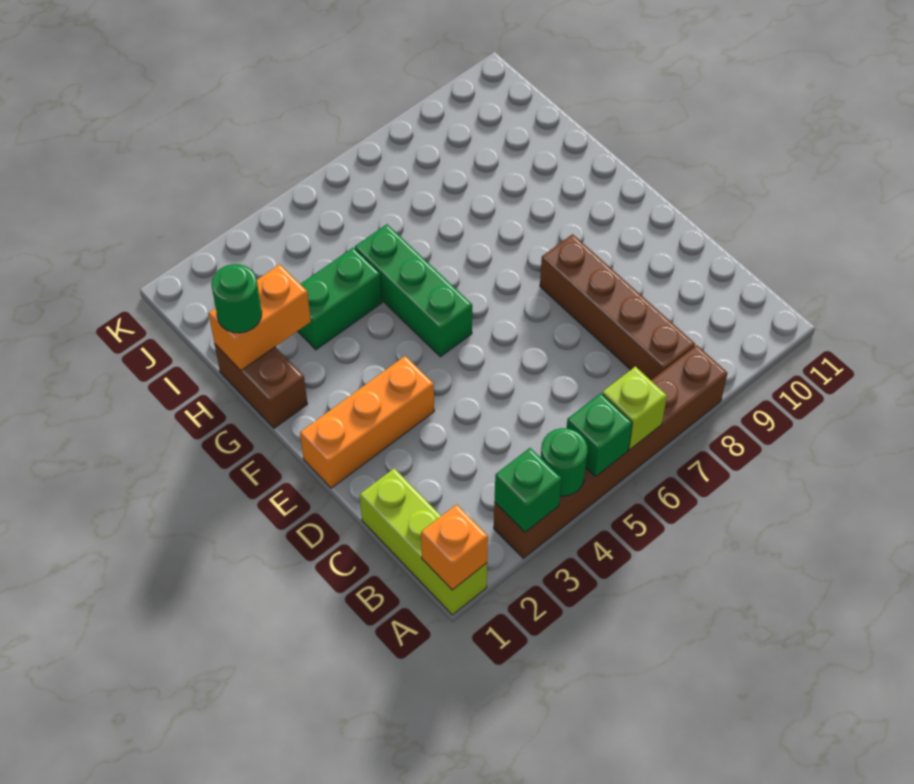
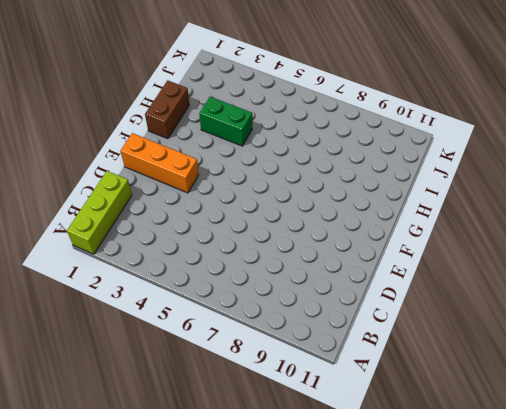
none -> brown 1x6 brick [494,345,727,558]
none -> brown 1x4 brick [540,234,695,380]
none -> green 1x3 brick [355,224,472,357]

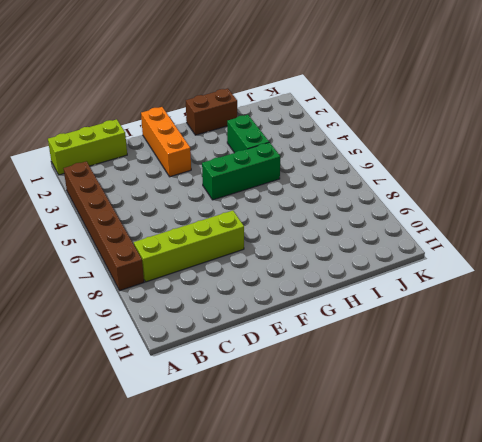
lime 1x4 brick [134,211,244,282] -> brown 1x4 brick [540,234,695,380]
none -> orange 1x1 brick [421,504,488,590]
none -> green 1x1 brick [494,448,561,532]
none -> green 1x1 round brick [541,428,588,496]

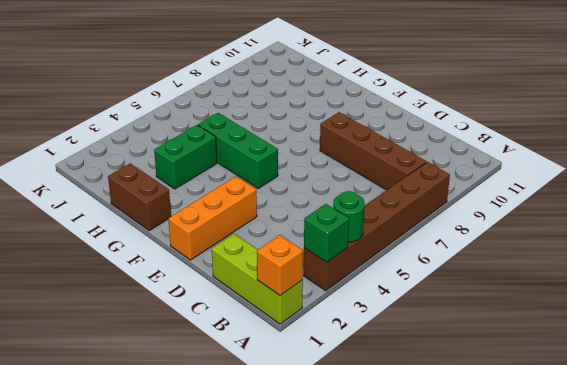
none -> green 1x1 brick [567,393,632,477]
none -> lime 1x1 brick [602,366,667,449]
none -> orange 1x2 brick [209,264,311,370]

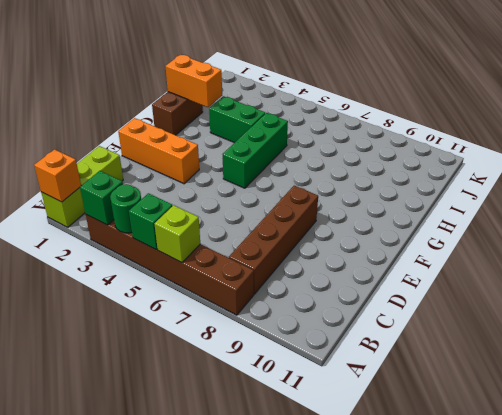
none -> green 1x1 round brick [211,264,262,333]

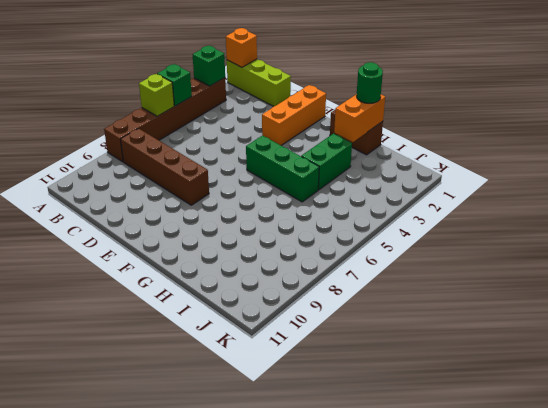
none -> green 1x1 round brick [541,428,588,496]

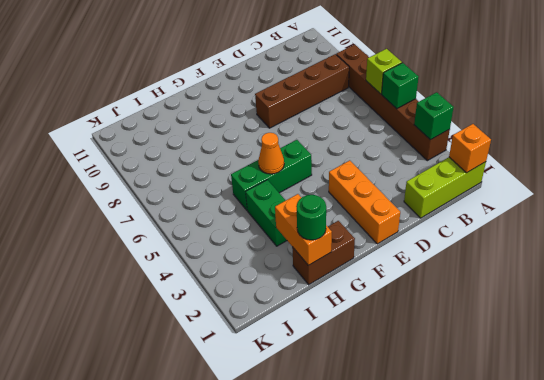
orange 1x1 cone [258,133,284,174] -> none
none -> green 1x1 round brick [541,428,588,496]

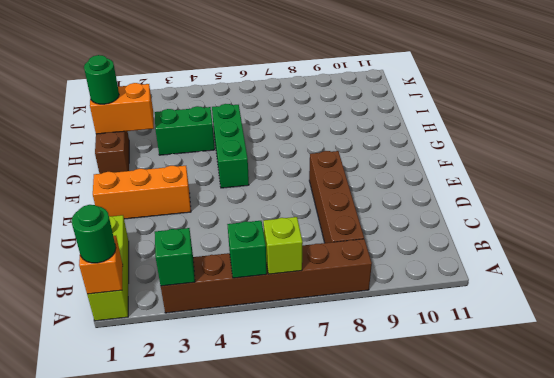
green 1x1 round brick [72,205,116,263] -> green 1x1 round brick moved to [541,428,588,496]

